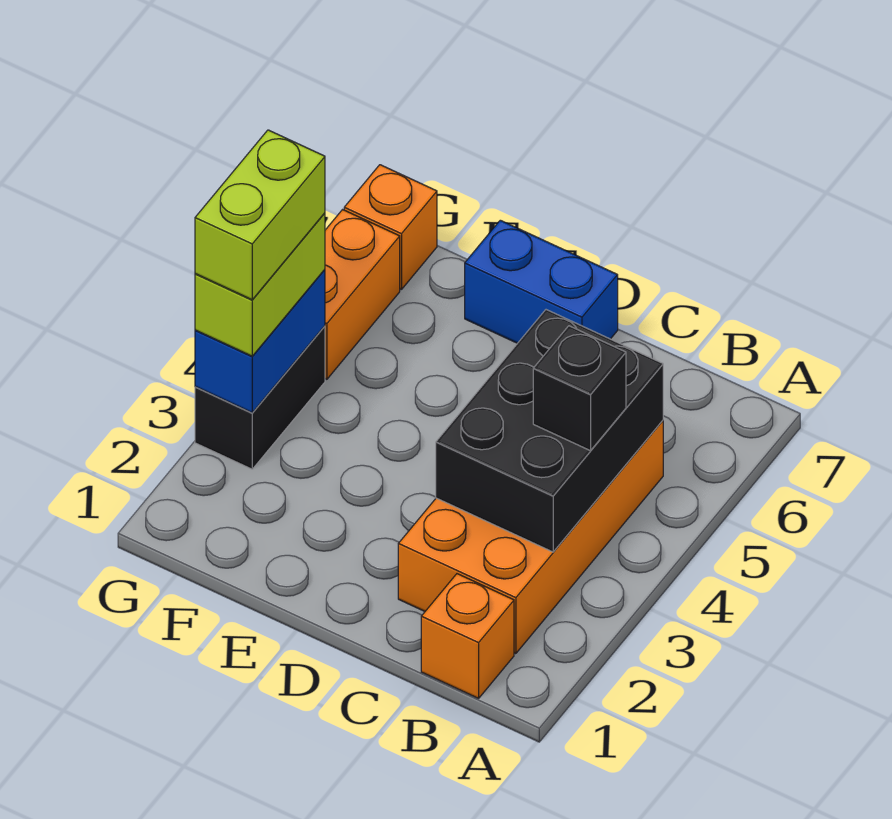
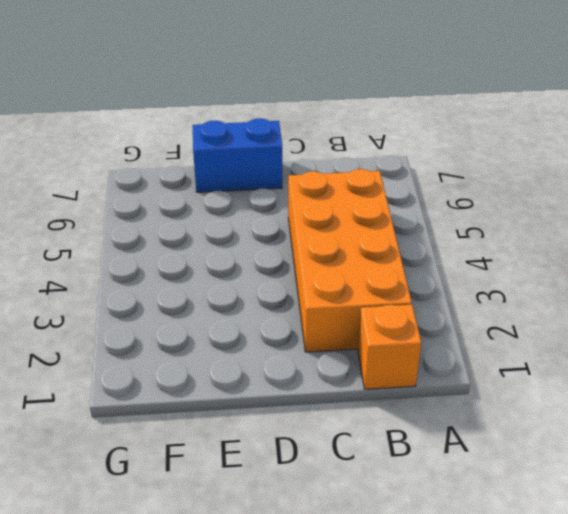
none -> black 1x2 brick [195,326,325,469]
none -> orange 1x2 brick [325,210,400,379]

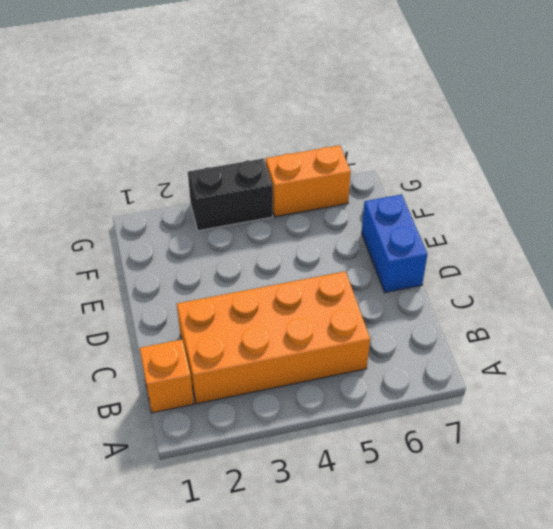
none -> orange 1x1 brick [344,165,437,290]
none -> black 2x3 brick [436,310,663,552]

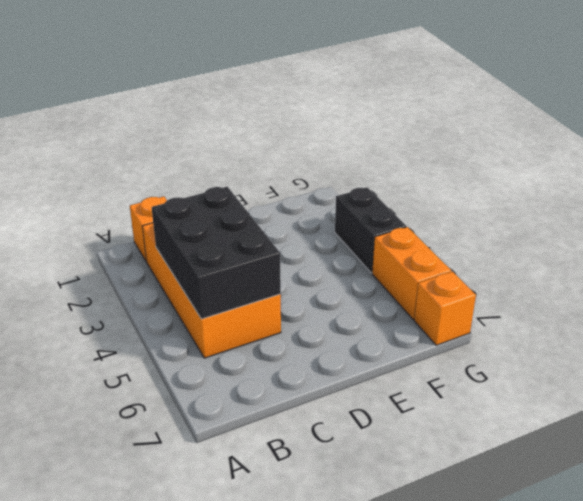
none -> blue 1x2 brick [465,220,618,343]
none -> blue 1x2 brick [195,270,325,413]

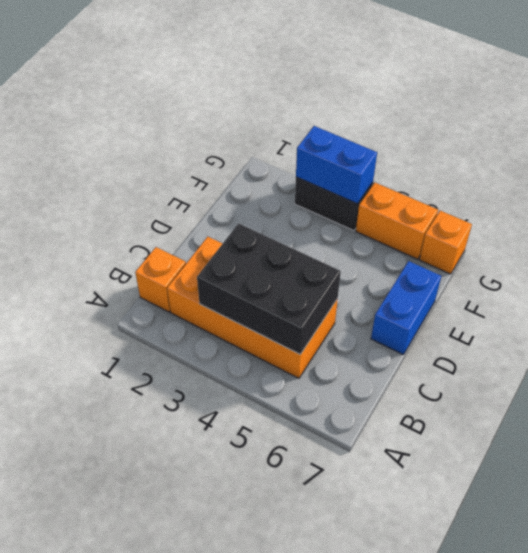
none -> black 1x1 brick [533,326,626,451]
none -> lime 1x2 brick [195,213,325,356]

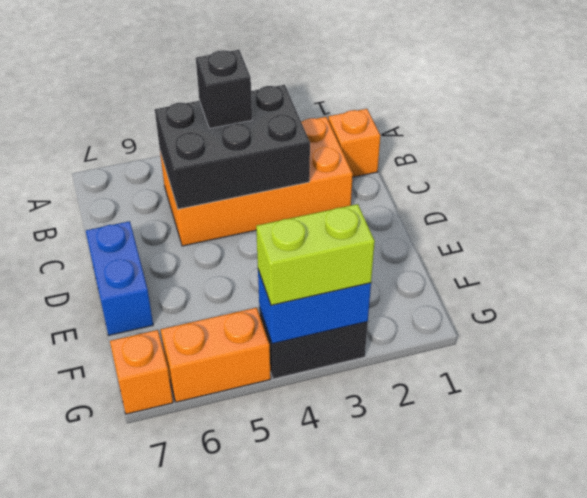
none -> lime 1x2 brick [195,130,325,300]

